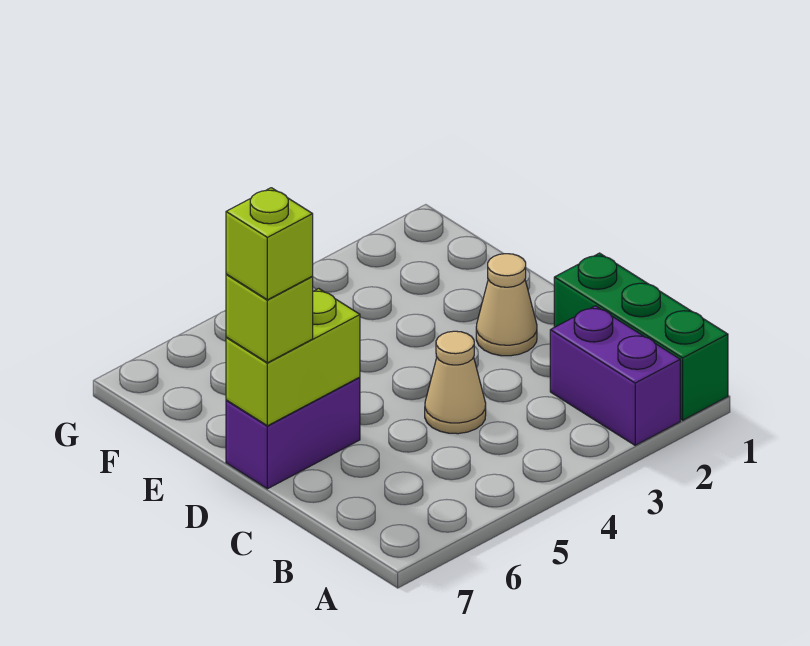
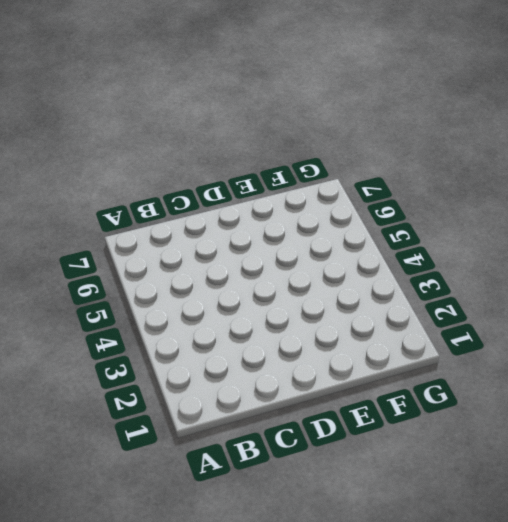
none -> green 1x3 brick [554,253,728,420]
none -> purple 1x2 brick [550,306,680,445]

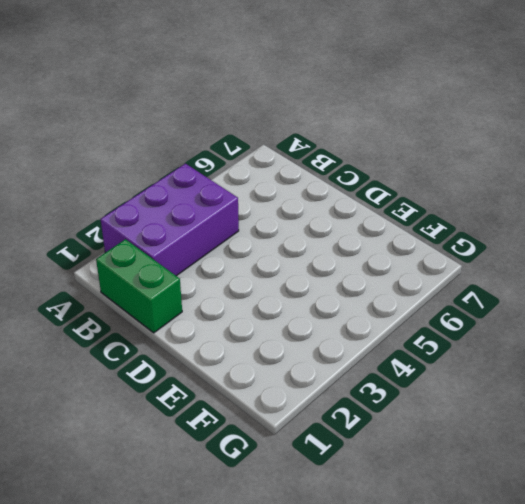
purple 2x3 brick [100,164,239,276] -> purple 1x2 brick [550,306,680,445]
green 1x2 brick [96,239,182,333] -> green 1x3 brick [554,253,728,420]
none -> tan 1x1 cone [425,331,486,434]
none -> tan 1x1 cone [476,254,537,356]

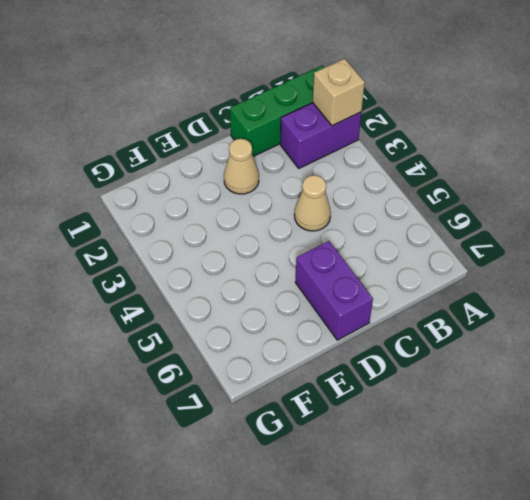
tan 1x1 brick [313,59,365,126] -> none
none -> lime 1x2 brick [226,288,360,426]
none -> lime 1x1 brick [226,274,313,363]

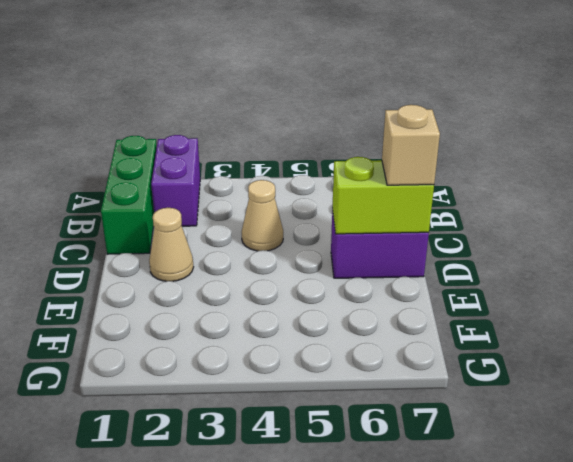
tan 1x1 brick [382,105,440,185] -> lime 1x1 brick [226,274,313,363]
none -> lime 1x1 brick [226,188,313,300]

